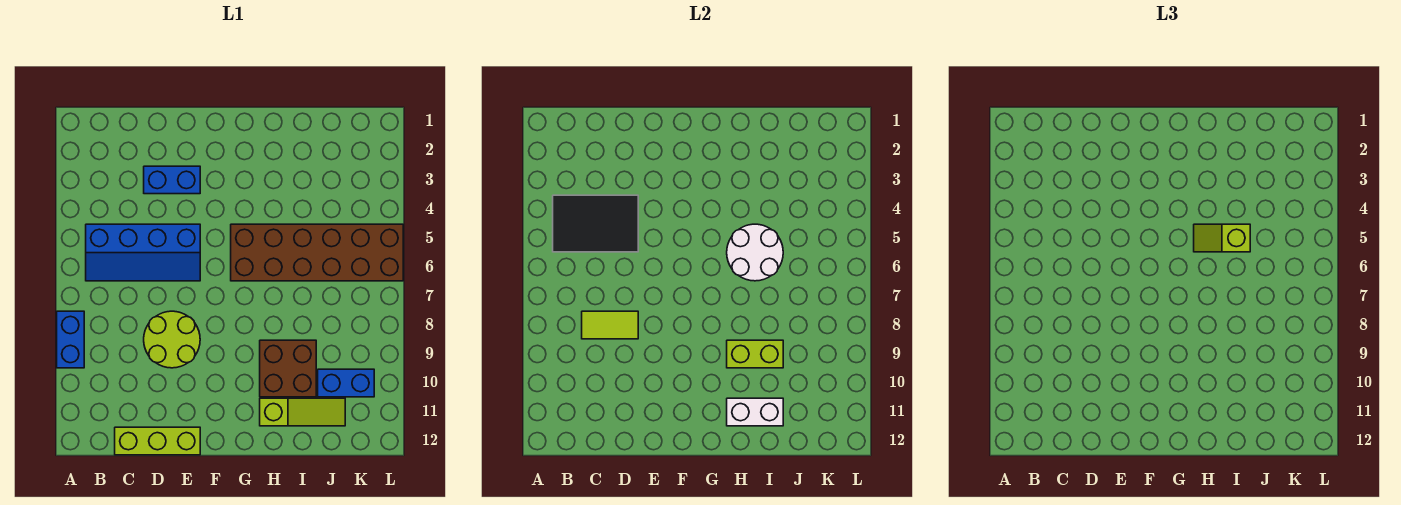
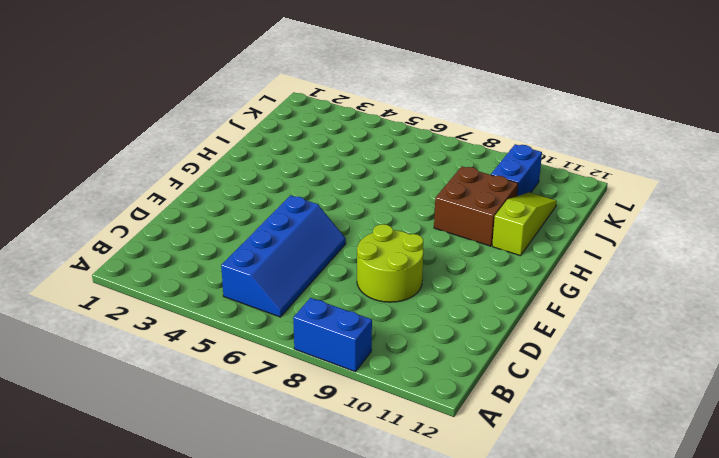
none -> lime 1x3 brick [115,427,200,455]
none -> blue 1x2 brick [144,166,200,194]
none -> brown 2x6 brick [231,224,403,281]

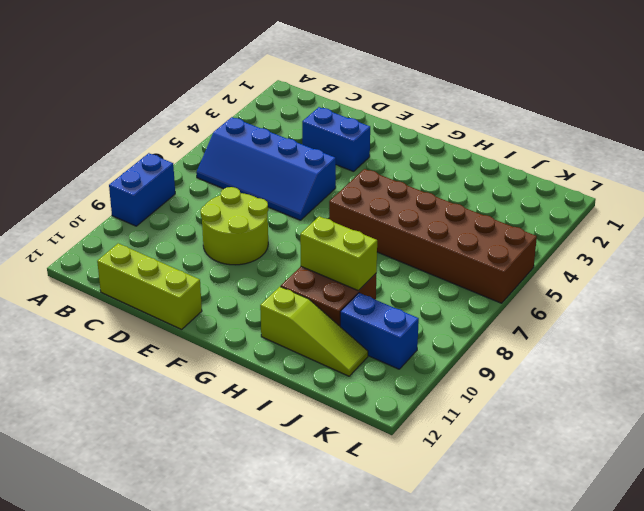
none -> black 2x3 tile [553,195,638,252]
none -> lime 1x2 tile [582,311,638,339]
none -> white 2x2 round brick [727,224,783,281]

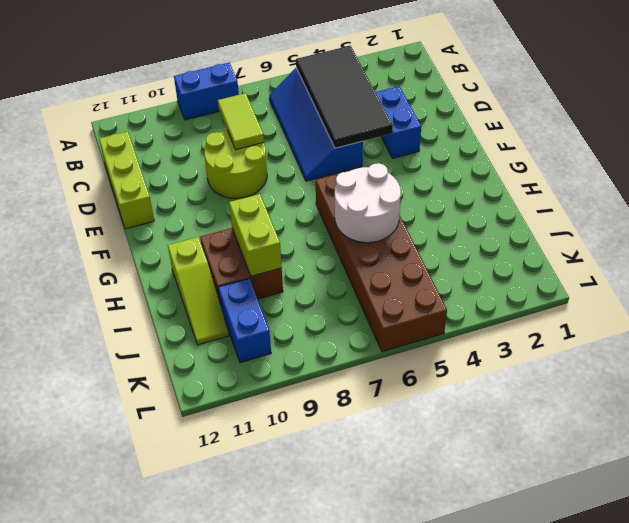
black 2x4 tile [296,46,393,148] -> black 2x3 tile [553,195,638,252]
none -> white 1x2 brick [727,398,783,426]
none -> lime 1x2 slope [1194,224,1250,252]

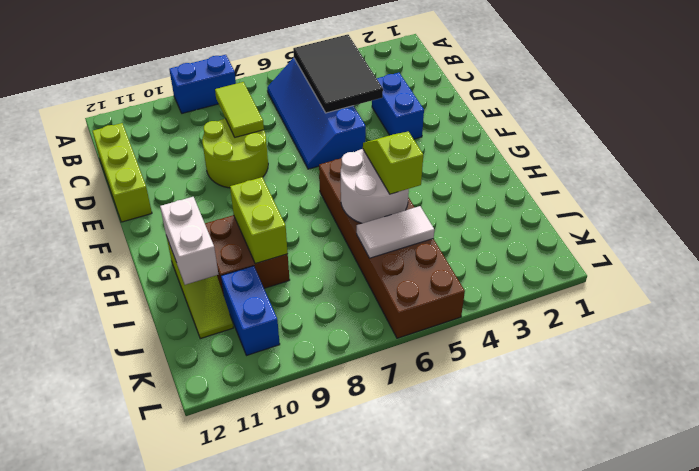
white 1x2 tile [357,206,434,258] -> none

